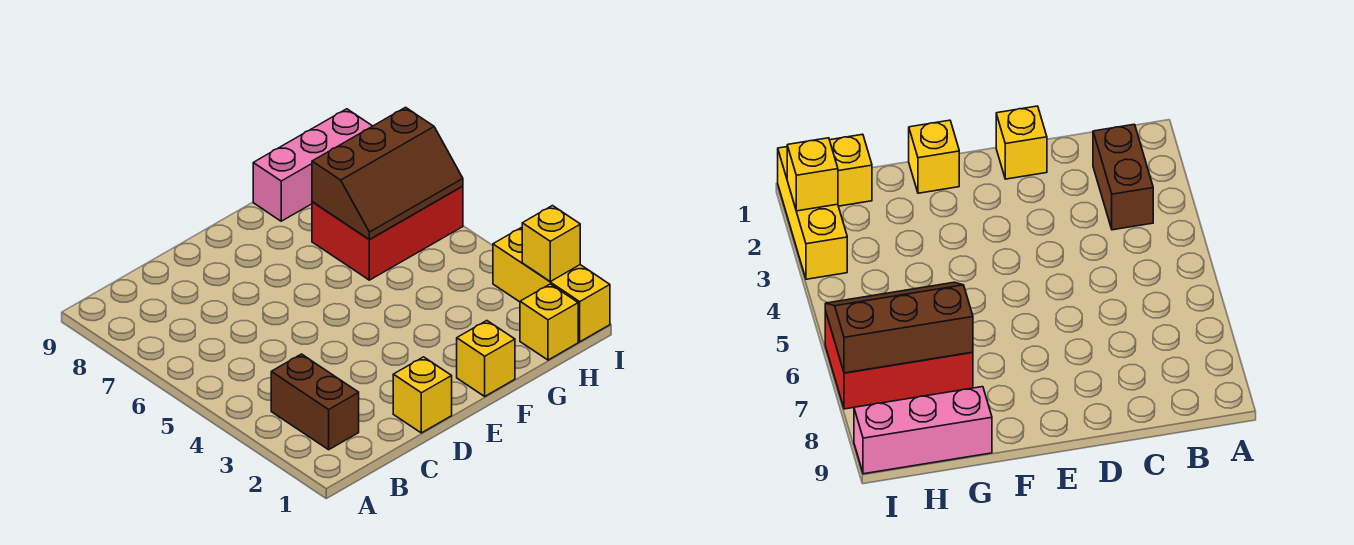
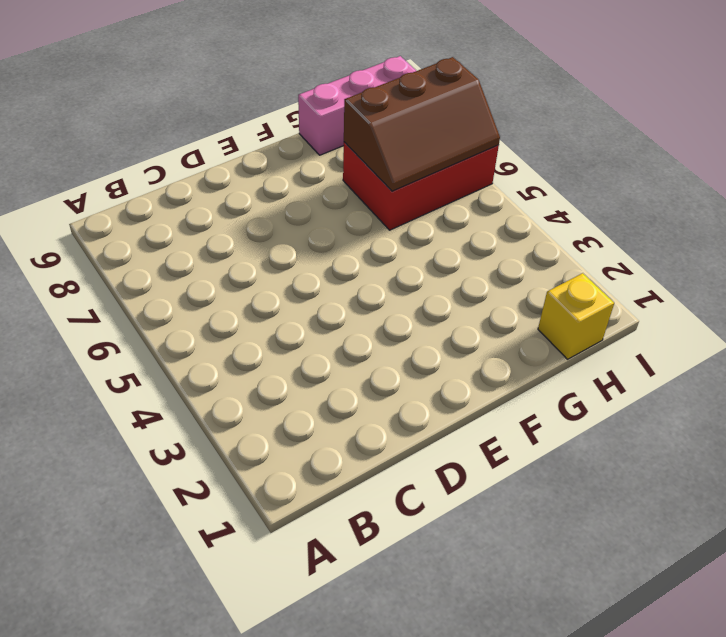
none -> brown 1x2 brick [271,354,359,450]
none -> yellow 1x1 brick [393,357,452,433]

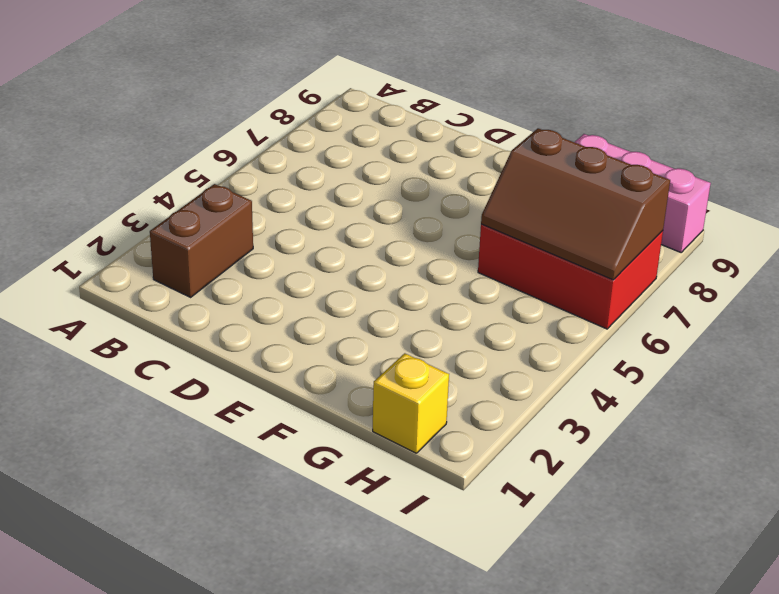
none -> yellow 1x1 brick [393,357,452,433]
none -> yellow 1x1 brick [457,321,515,396]

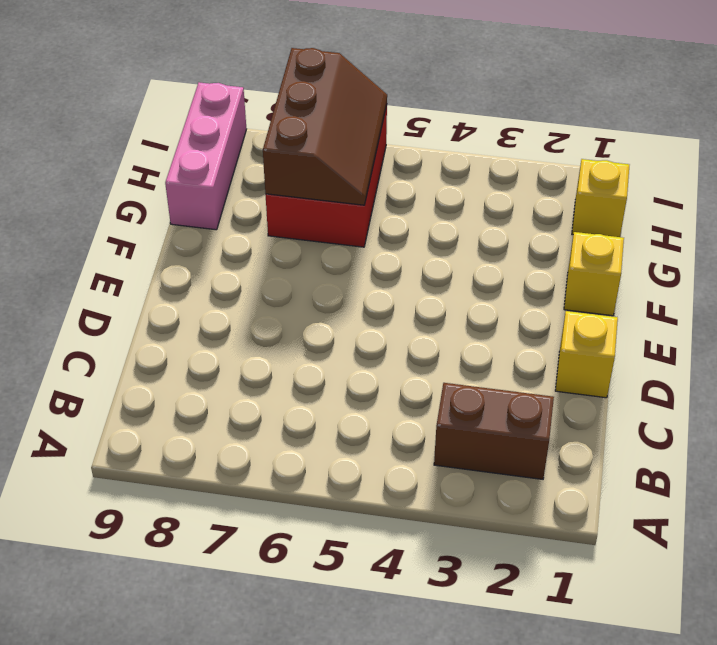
none -> yellow 1x3 brick [493,227,610,342]
none -> yellow 1x1 brick [522,206,580,281]

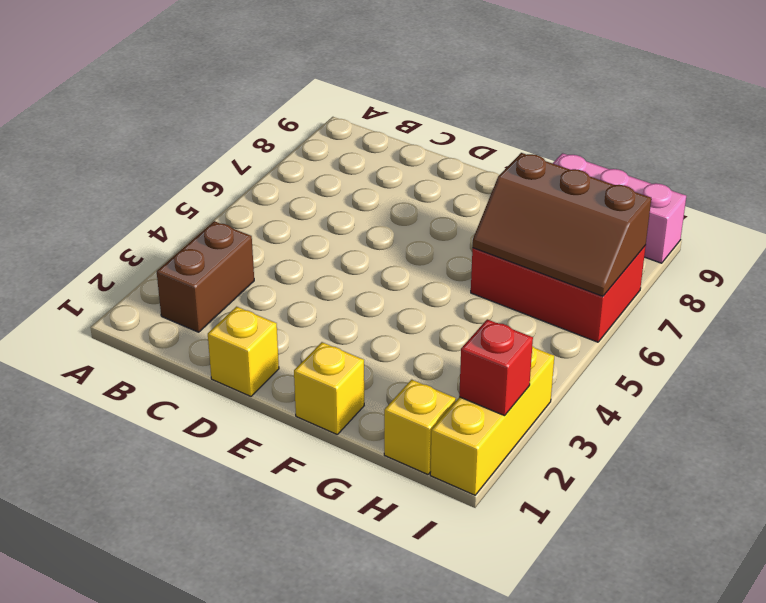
red 1x1 brick [459,319,533,416] -> yellow 1x1 brick [522,206,580,281]

